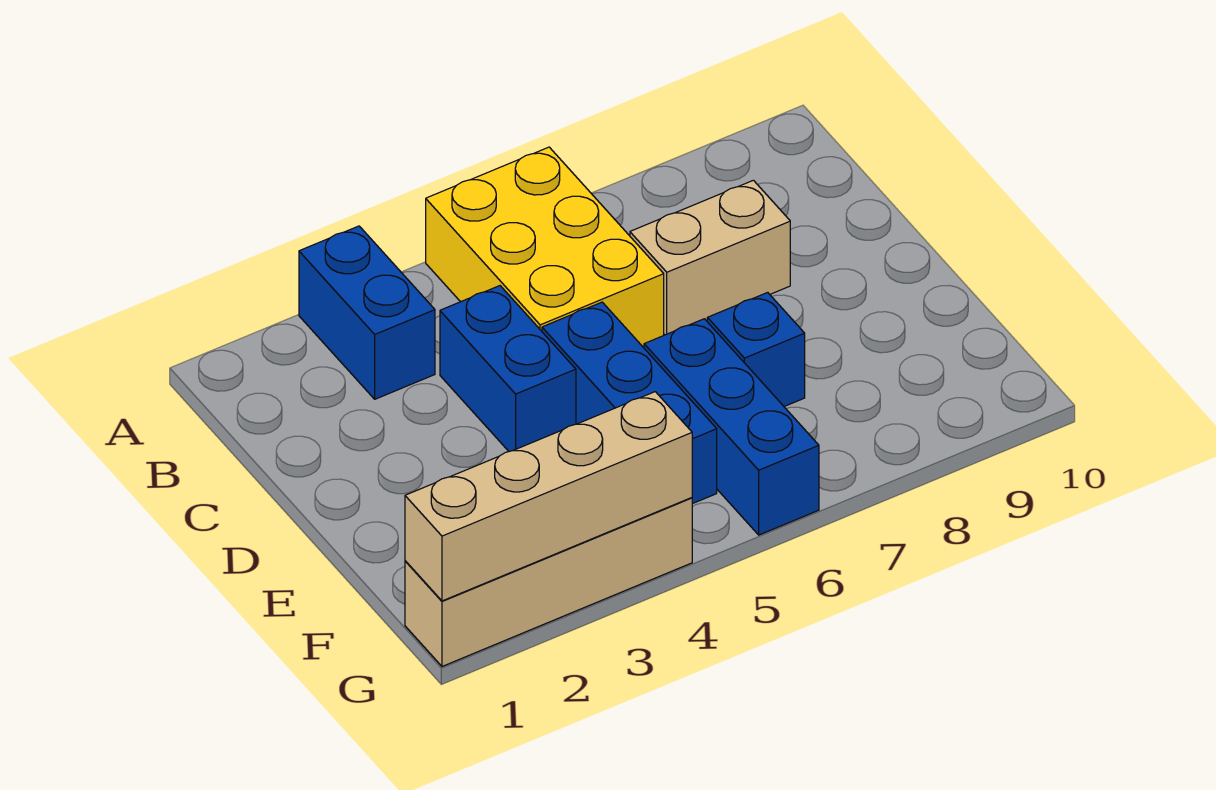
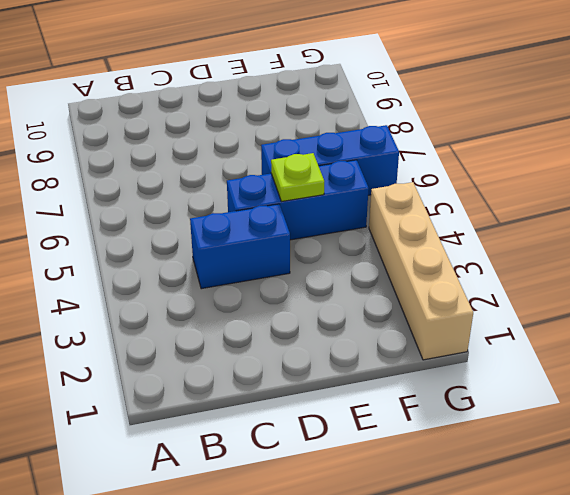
lime 1x1 plate [271,153,324,202] -> none
none -> blue 1x2 brick [299,226,435,399]
none -> yellow 2x3 brick [426,147,664,347]

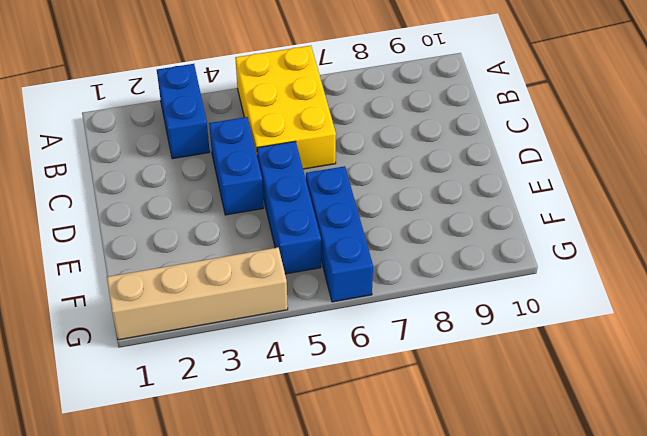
none -> tan 1x2 brick [630,180,790,335]
none -> blue 1x1 brick [707,292,805,406]

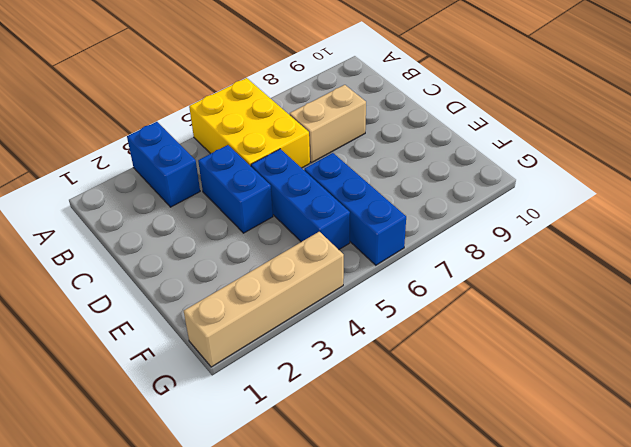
none -> blue 1x1 brick [707,292,805,406]
none -> tan 1x4 brick [405,392,692,601]

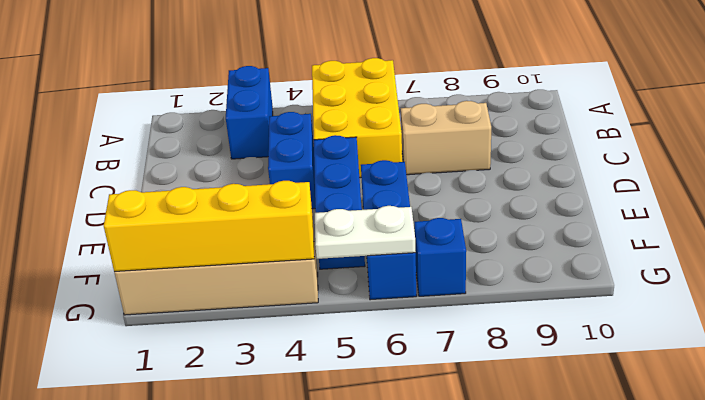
yellow 1x4 brick [104,181,314,272] -> tan 1x4 brick [405,392,692,601]
white 1x2 plate [315,206,416,259] -> none
blue 1x1 brick [414,218,466,296] -> blue 1x1 brick moved to [707,292,805,406]

